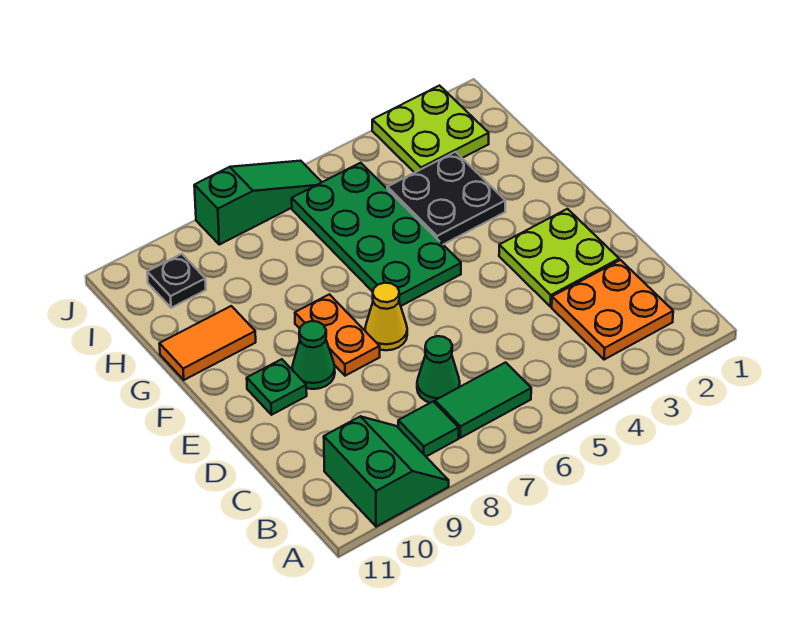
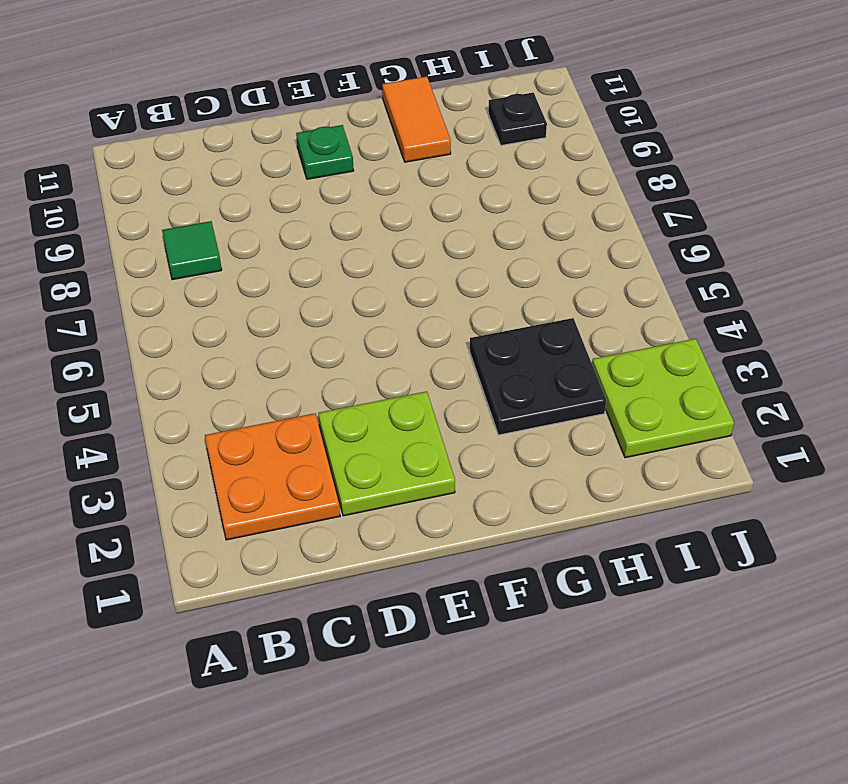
none -> green 2x2 slope [324,416,449,527]
none -> green 1x2 tile [435,362,531,438]
none -> green 1x1 cone [417,336,460,403]

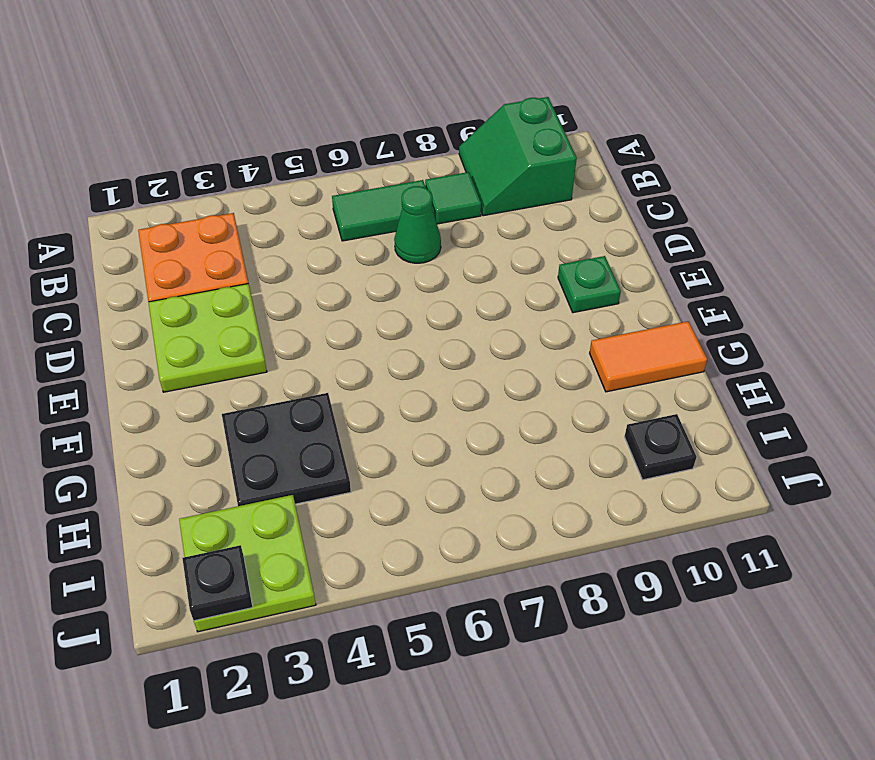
black 1x1 plate [182,545,253,621] -> none
none -> yellow 1x1 cone [365,283,407,350]
none -> orange 1x2 plate [295,294,380,376]
none -> green 1x1 cone [292,321,335,389]

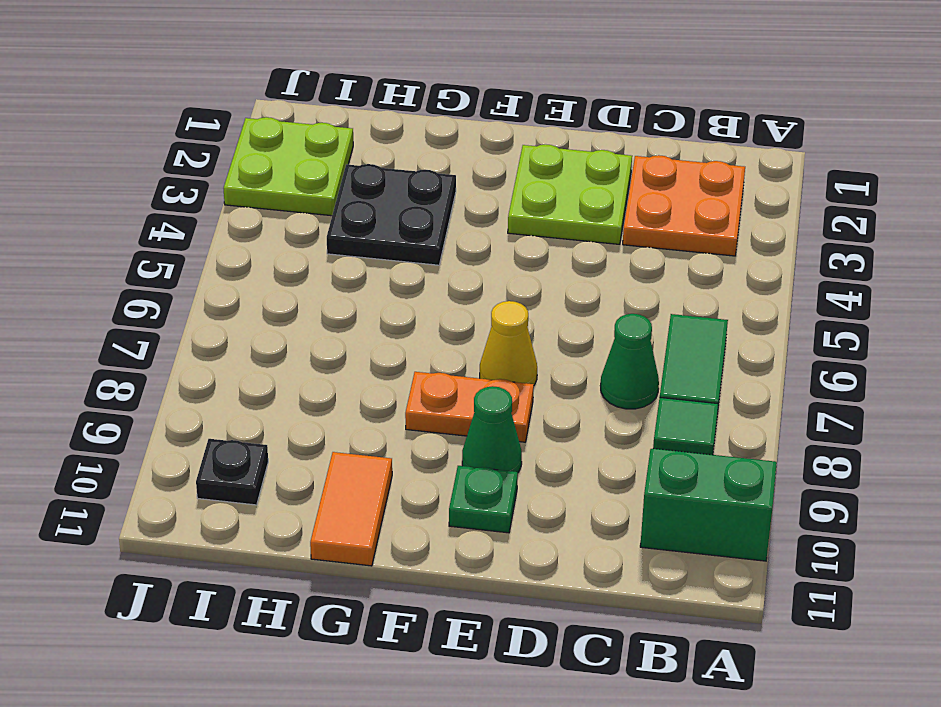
none -> green 2x4 plate [292,163,461,306]
none -> green 1x3 slope [194,161,322,245]

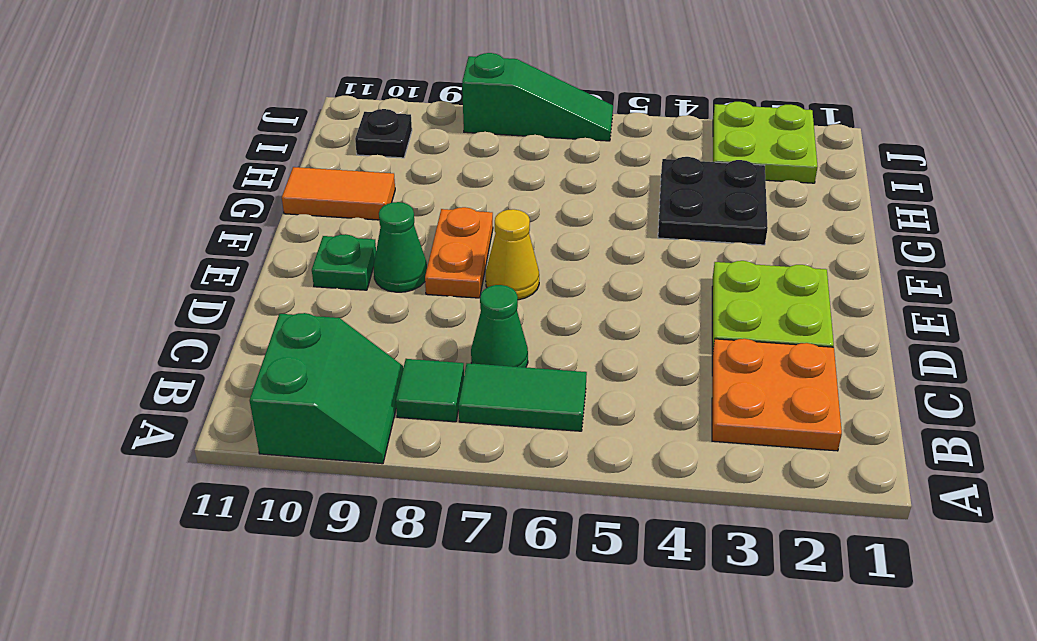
none -> green 2x4 plate [292,163,461,306]

